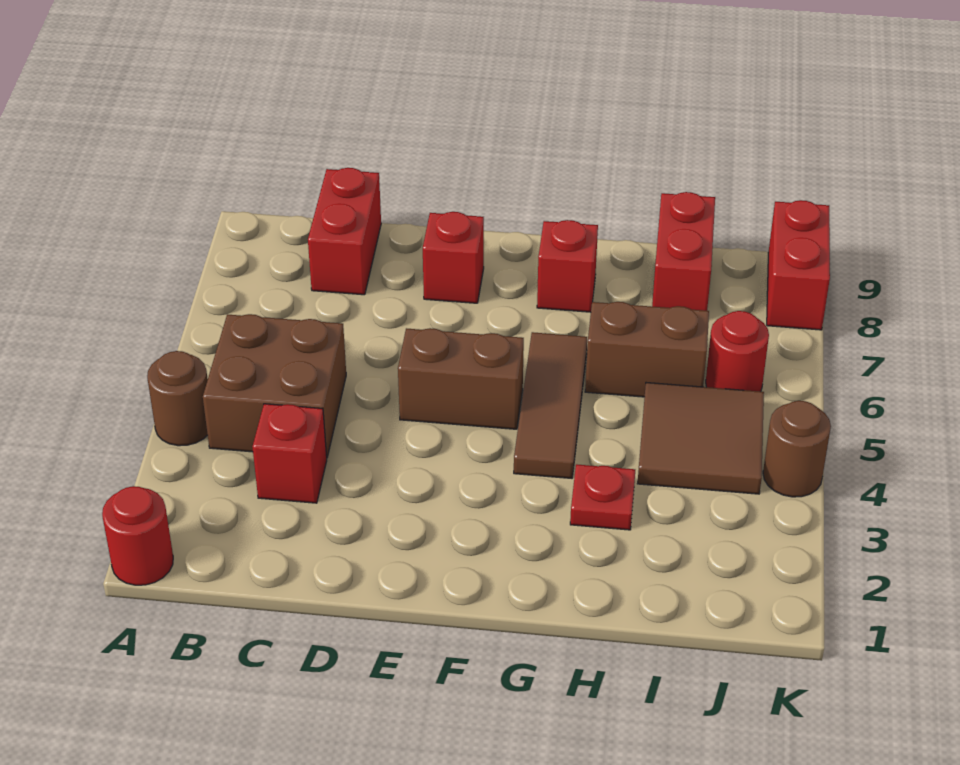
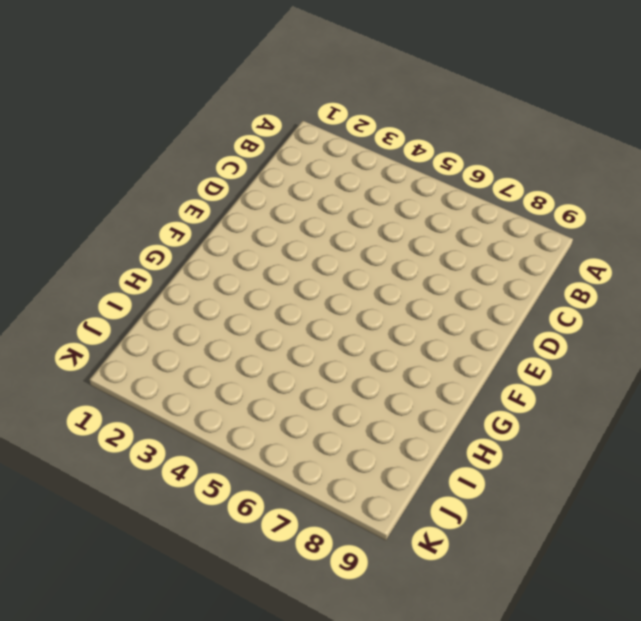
none -> red 1x1 round brick [102,486,173,585]
none -> brown 1x1 round brick [147,351,208,446]
none -> brown 2x2 brick [203,314,346,457]

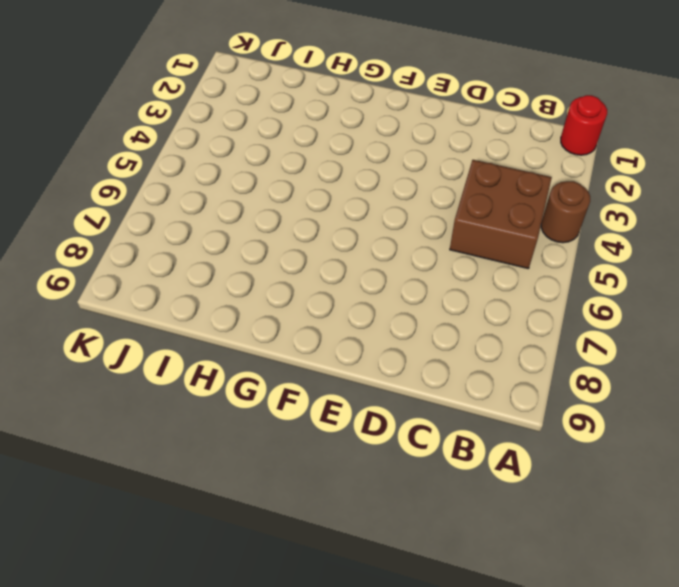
none -> red 1x1 brick [253,404,327,503]
none -> red 1x2 brick [308,168,381,295]
none -> brown 1x2 brick [398,328,524,429]

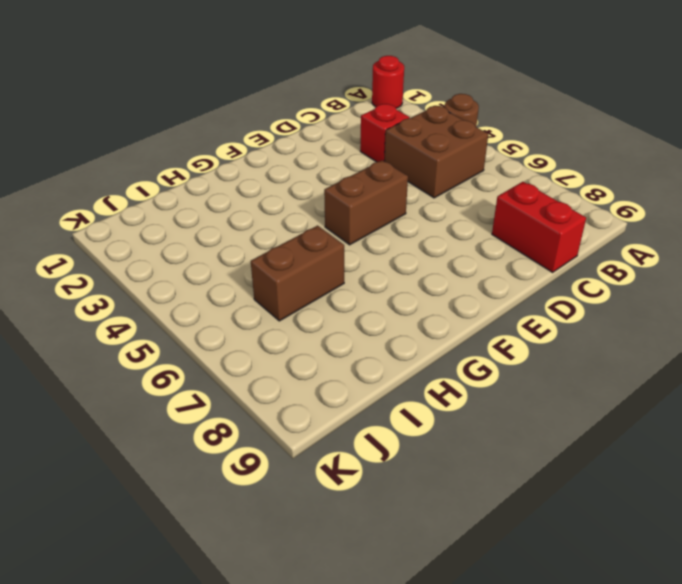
none -> red 1x1 brick [423,212,484,303]
none -> brown 1x3 tile [514,332,587,478]
none -> red 1x1 brick [537,220,598,312]

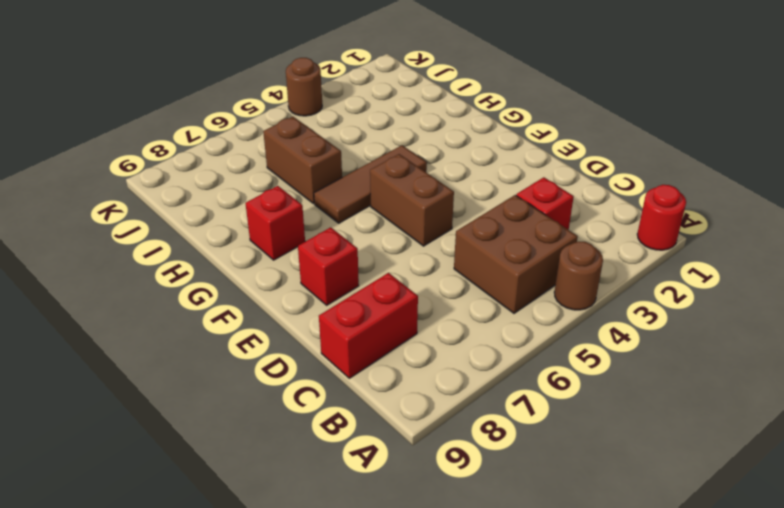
none -> red 1x1 plate [570,464,635,530]
none -> brown 2x2 tile [637,383,764,494]
none -> red 1x2 brick [652,192,715,311]

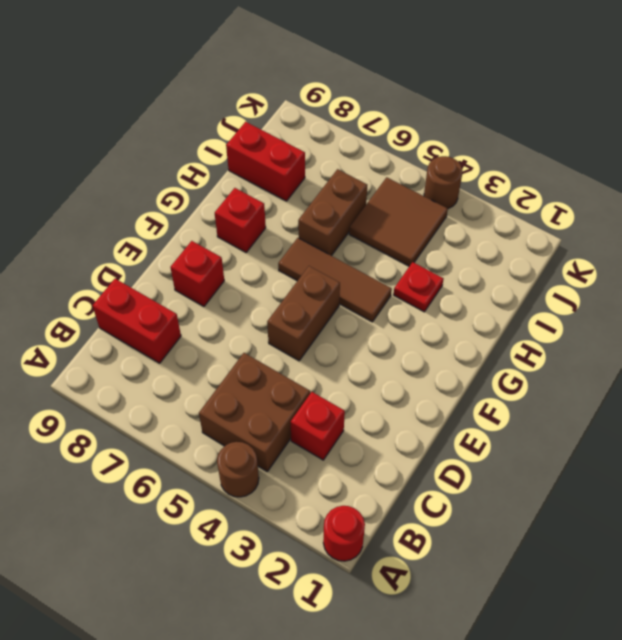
none -> red 1x1 round brick [706,311,769,392]
none -> red 1x2 brick [767,200,830,330]

